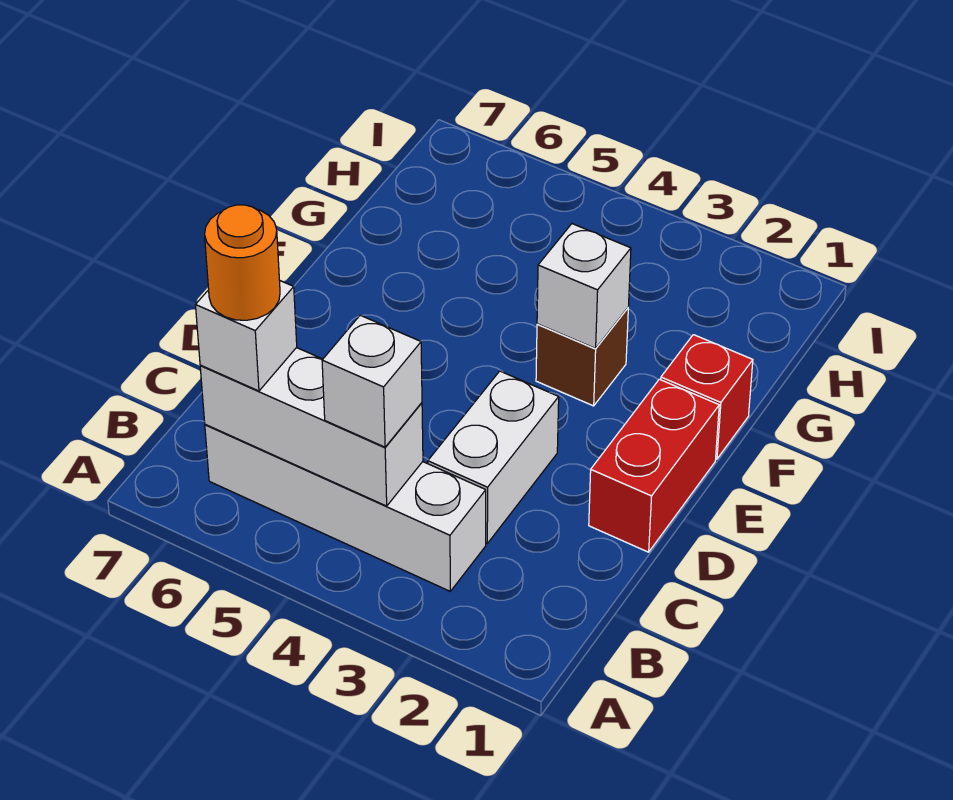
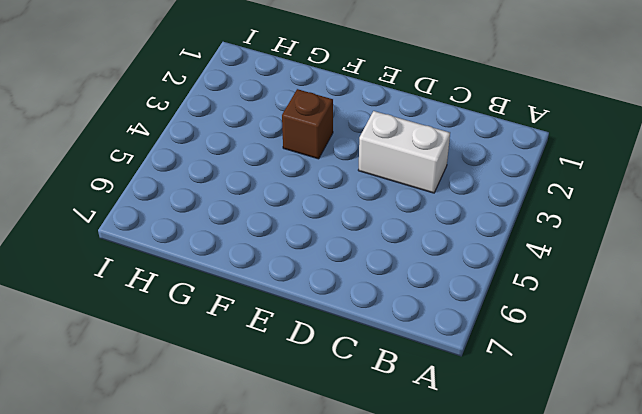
none -> white 1x4 brick [205,424,486,591]
none -> red 1x2 brick [589,379,719,552]

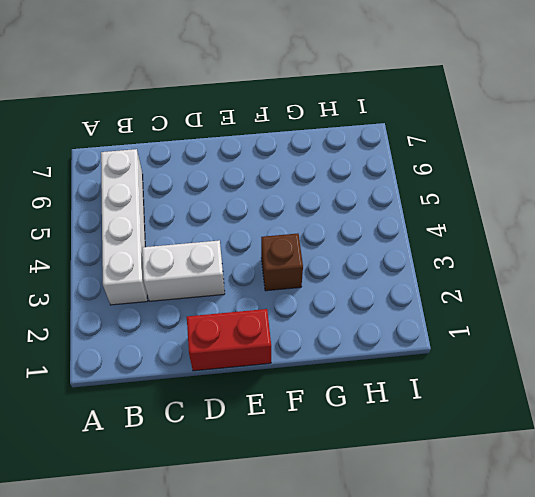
none -> red 1x1 brick [661,335,753,459]
none -> white 1x3 brick [200,348,423,506]

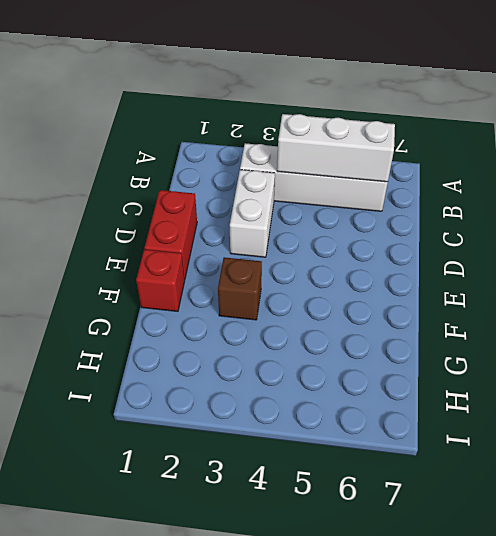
none -> white 1x1 brick [537,224,631,348]
none -> white 1x1 brick [322,315,422,447]

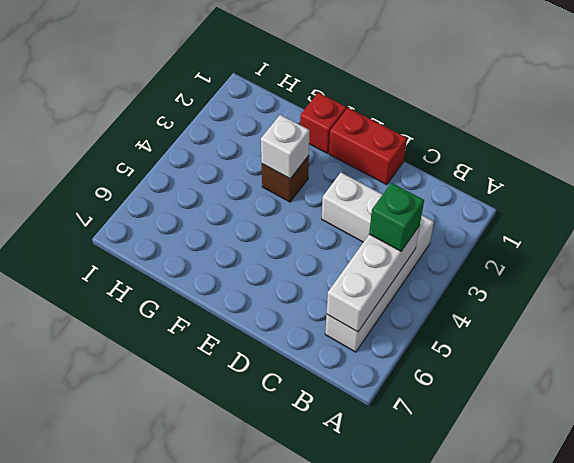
green 1x1 brick [369,183,424,251] -> white 1x1 brick [322,315,422,447]
none -> white 1x1 brick [196,281,297,391]
none -> orange 1x1 round brick [205,205,280,320]

